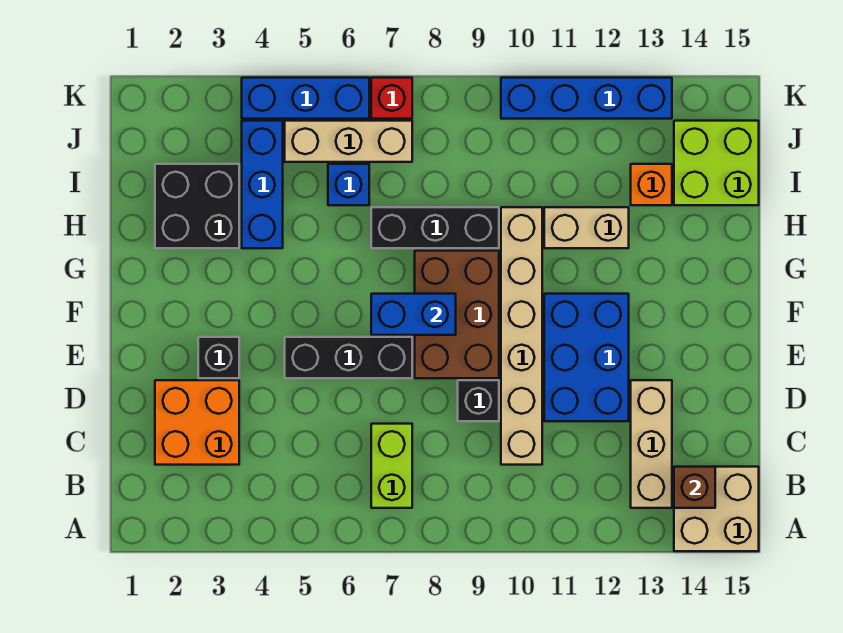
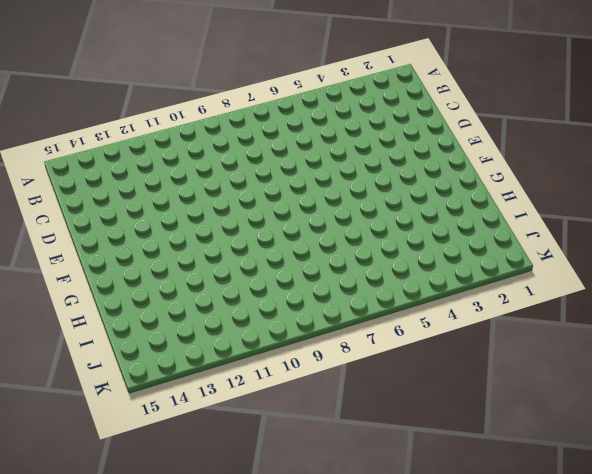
none -> tan 2x2 brick [674,467,759,551]
none -> lime 1x2 brick [371,424,412,508]
none -> tan 1x3 brick [631,380,672,508]

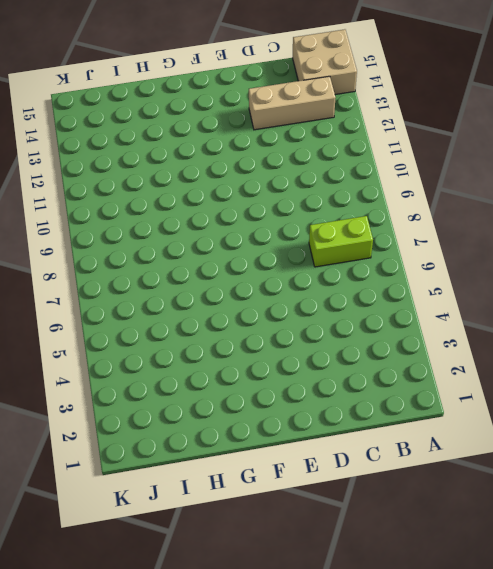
none -> orange 2x2 brick [155,380,239,465]
none -> tan 1x6 brick [501,207,542,465]
none -> black 1x1 brick [458,380,499,421]

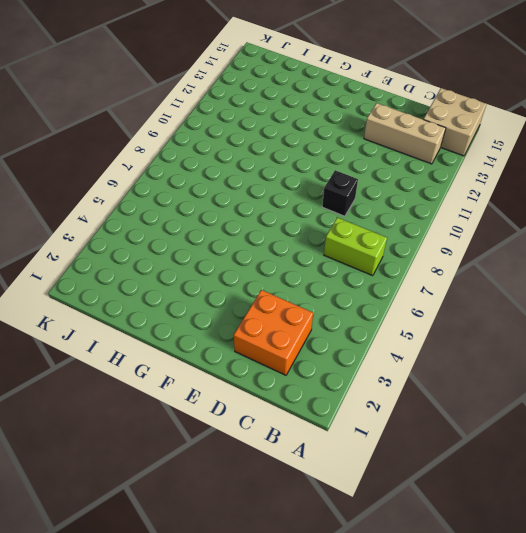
none -> tan 1x6 brick [501,207,542,465]
none -> blue 2x3 brick [544,294,629,421]
none -> black 1x1 brick [198,337,239,378]

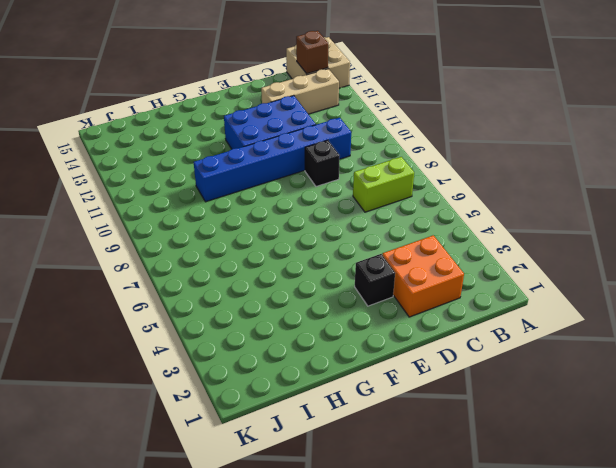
blue 1x6 brick [194,118,351,202] -> tan 1x6 brick [501,207,542,465]
none -> black 1x3 brick [285,337,412,378]
none -> brown 2x3 brick [415,251,499,378]
none -> black 2x2 brick [155,164,239,248]

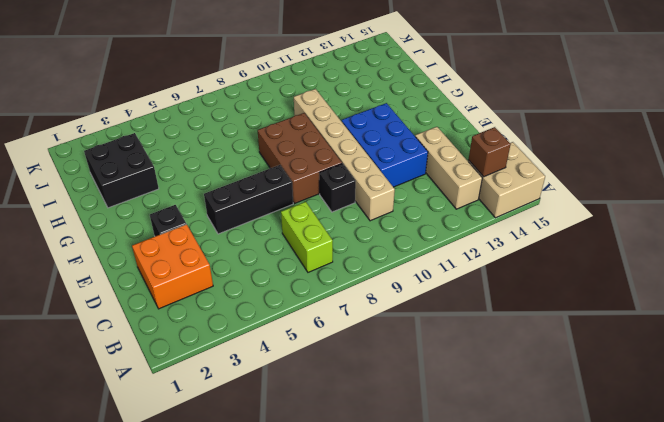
none -> blue 1x3 brick [242,121,283,248]
none -> black 1x3 brick [371,207,499,248]
none -> tan 1x2 brick [544,207,629,248]

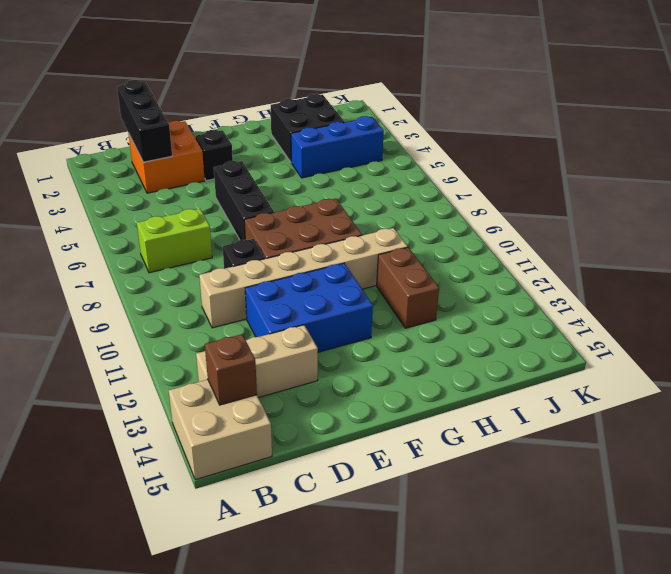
black 1x3 brick [117,80,172,162] -> black 1x3 brick moved to [371,207,499,248]
brown 1x2 brick [377,247,439,328] -> tan 1x2 brick [544,207,629,248]
none -> blue 1x1 brick [328,164,369,205]
none -> orange 1x1 brick [631,164,672,205]
none -> lime 2x2 brick [674,121,759,205]

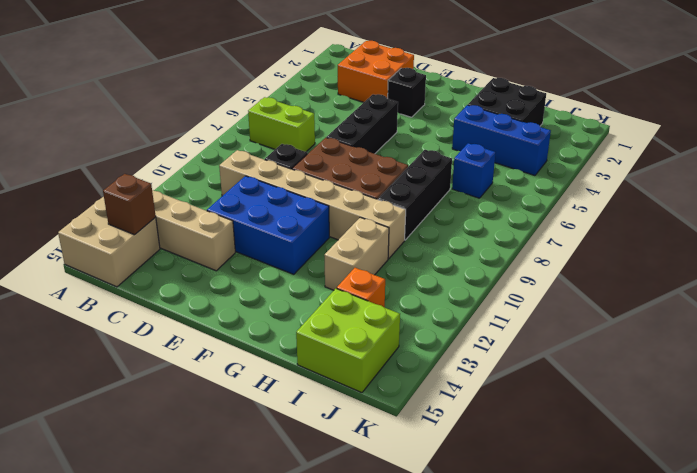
none -> tan 1x3 brick [285,121,412,162]
none -> blue 1x3 brick [242,78,369,119]
none -> red 1x1 brick [371,78,412,119]

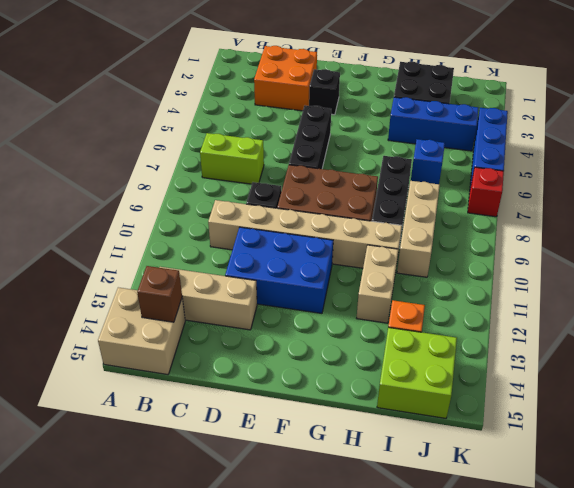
tan 1x3 brick [397,181,440,277] -> tan 1x3 brick moved to [285,121,412,162]
none -> blue 1x4 brick [501,78,672,119]
none -> blue 1x2 brick [371,294,456,335]

